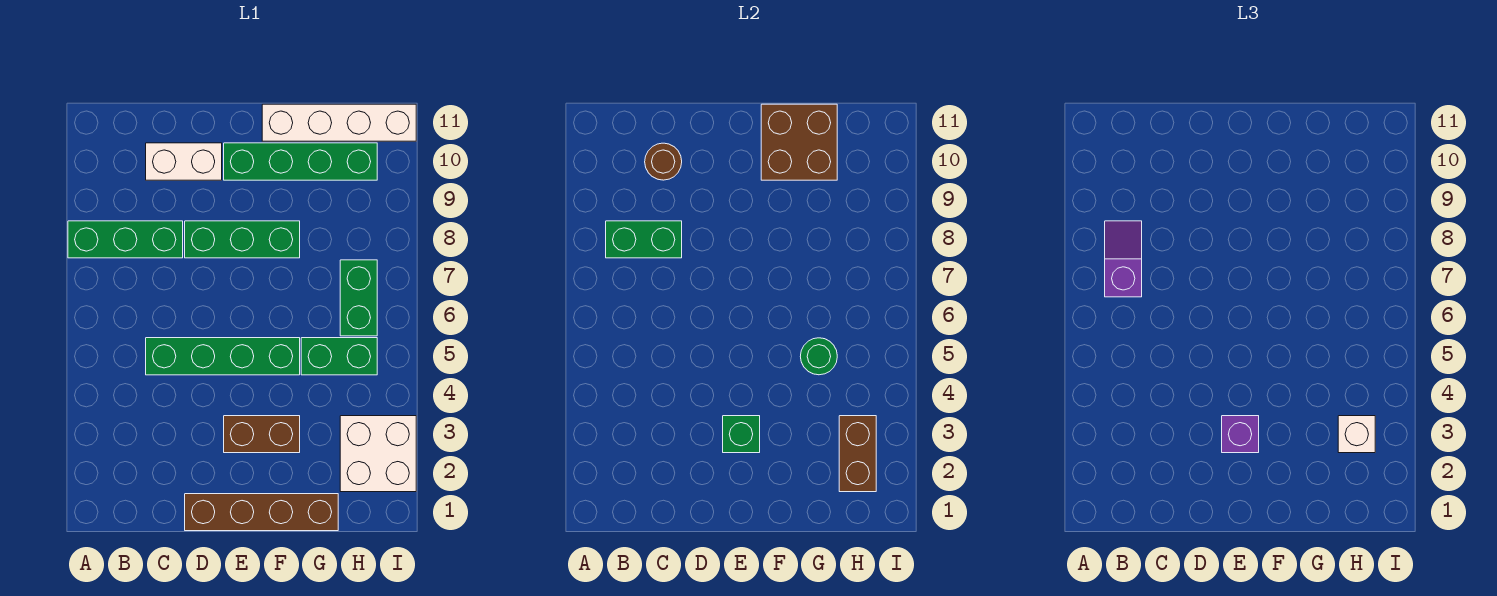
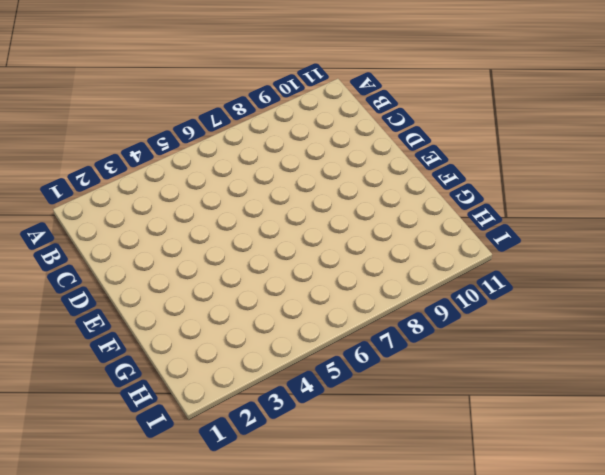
none -> green 1x3 brick [68,221,183,258]
none -> green 1x4 brick [146,338,300,375]
none -> white 1x2 brick [146,143,222,180]

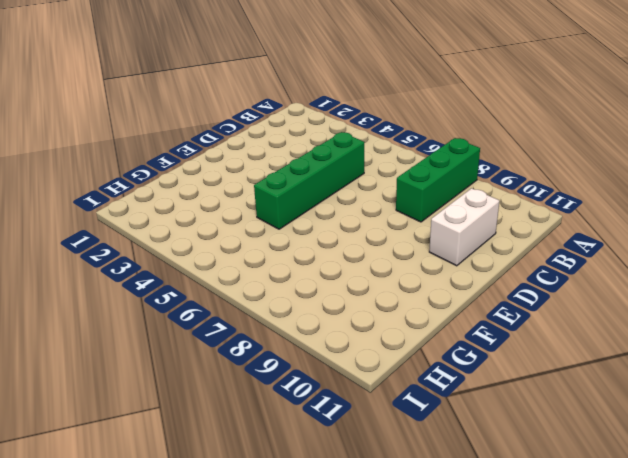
none -> brown 1x4 brick [185,494,338,531]
none -> green 1x3 brick [185,221,300,258]
none -> brown 1x2 brick [224,416,300,453]

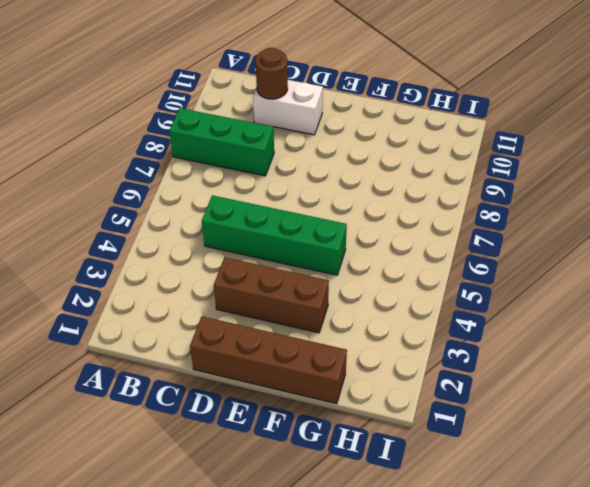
brown 1x3 brick [214,257,329,333] -> brown 1x2 brick [224,416,300,453]
none -> green 1x3 brick [185,221,300,258]
none -> green 1x4 brick [224,143,377,180]
none -> white 1x4 brick [262,104,416,141]

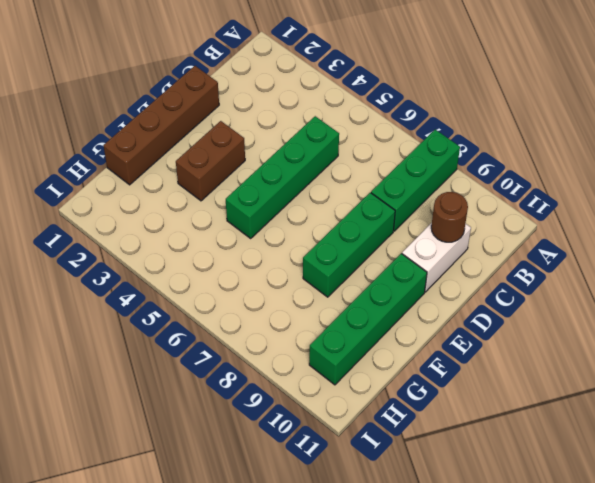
none -> white 1x4 brick [262,104,416,141]
none -> green 1x2 brick [301,338,377,375]
none -> white 2x2 brick [340,416,416,492]

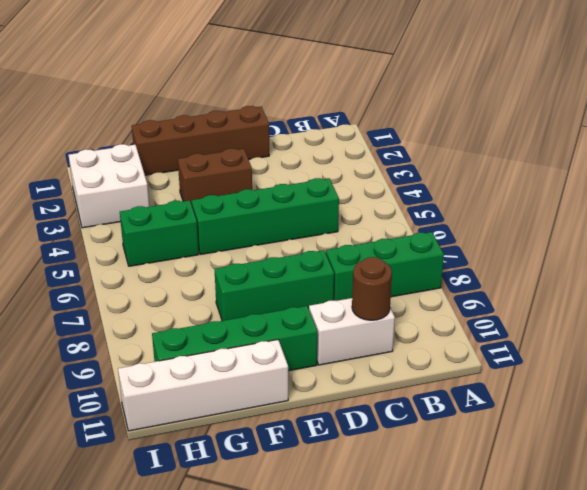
none -> green 1x2 brick [340,260,377,336]
none -> green 1x2 brick [606,221,682,258]
none -> green 1x1 brick [723,416,760,453]

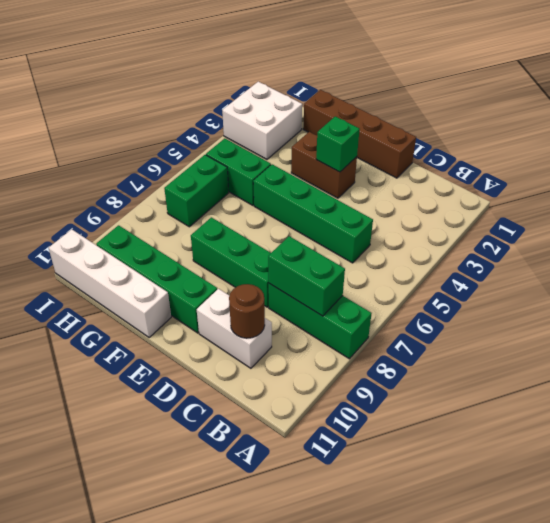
none -> brown 2x2 brick [761,104,837,180]
none -> green 1x1 round brick [800,338,837,375]
none -> brown 1x2 brick [839,416,876,492]

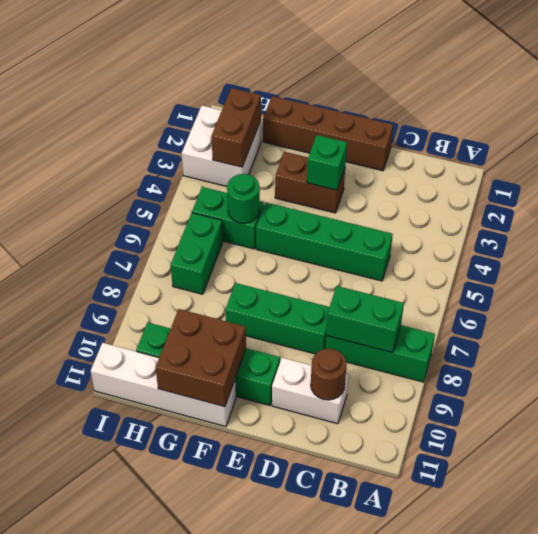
none -> purple 1x2 slope [1105,221,1142,297]
none -> purple 1x1 brick [1222,416,1259,453]
none -> white 1x1 brick [1338,416,1375,453]

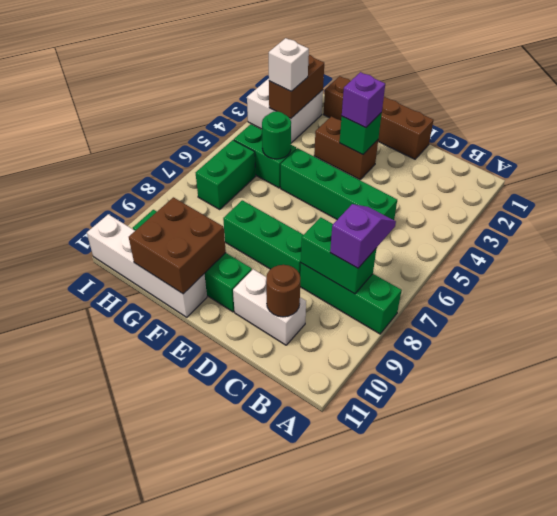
purple 1x2 slope [330,204,396,268] -> purple 1x2 slope turned to [1105,221,1142,297]

